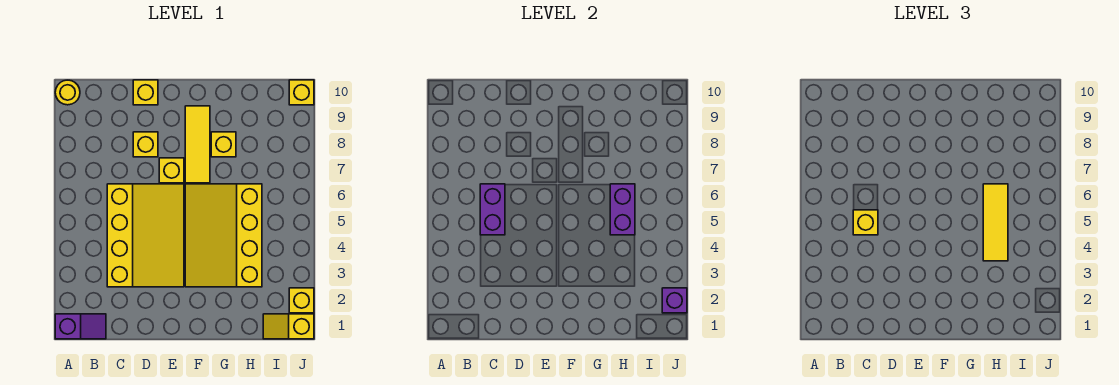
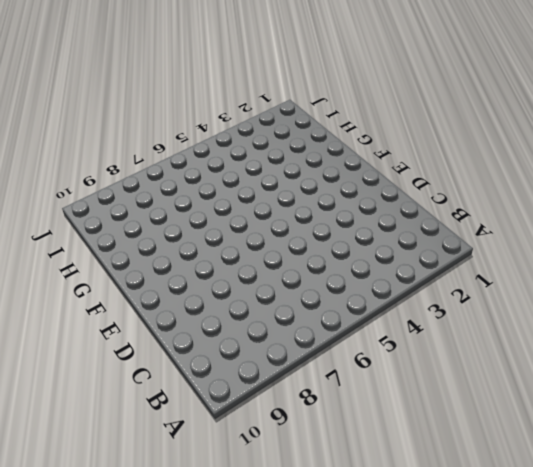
none -> purple 1x2 slope [55,314,106,339]
none -> yellow 1x1 round brick [55,80,80,105]
none -> yellow 3x4 slope [107,184,184,287]

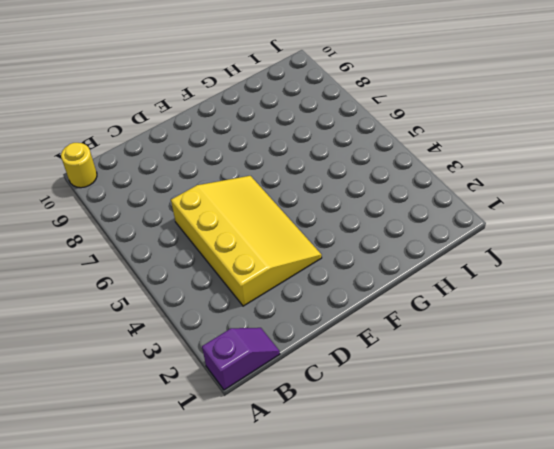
none -> yellow 1x1 brick [133,132,158,157]
none -> yellow 1x1 brick [133,80,158,105]
none -> yellow 1x1 brick [159,158,184,183]

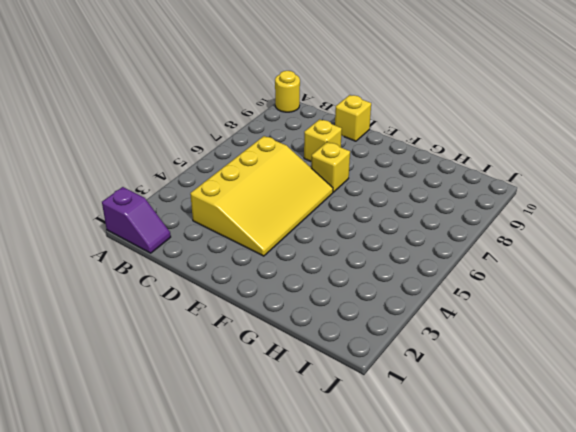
none -> yellow 3x4 slope [185,184,262,287]
none -> yellow 1x3 tile [185,106,210,183]
none -> yellow 1x1 brick [211,132,236,157]

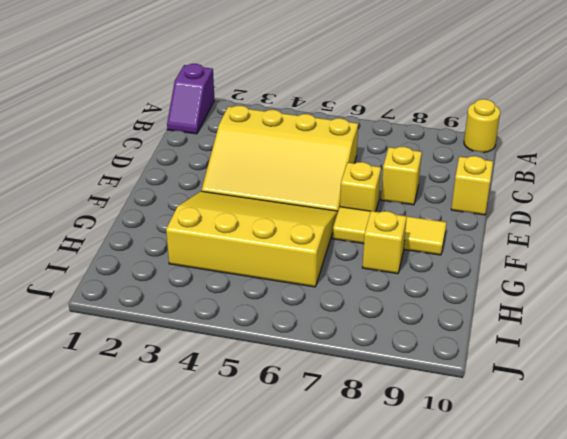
none -> yellow 1x2 slope [263,314,314,339]
none -> yellow 1x1 brick [289,288,314,313]
none -> yellow 1x1 brick [289,80,314,105]

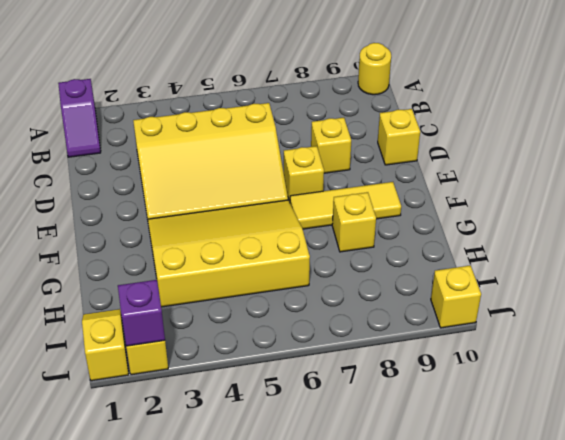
none -> purple 1x2 brick [480,184,505,235]
none -> purple 1x2 brick [610,184,635,235]
none -> yellow 1x1 brick [853,210,878,235]

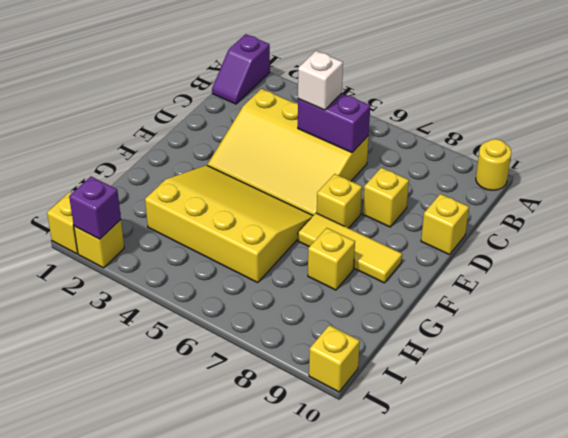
white 1x1 brick [298,51,343,110] -> yellow 1x1 brick [853,210,878,235]
none -> purple 1x2 brick [610,184,635,235]
none -> yellow 1x3 tile [983,184,1008,261]

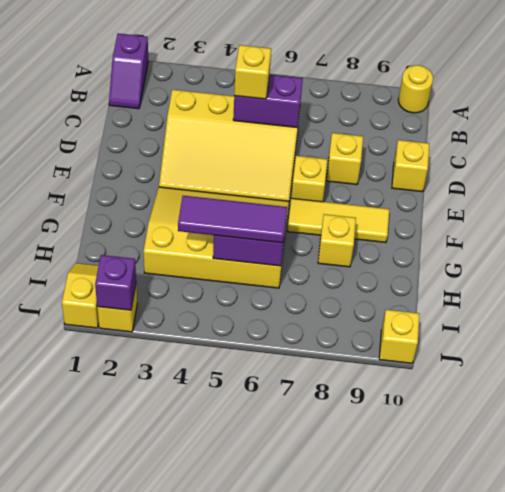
purple 1x3 tile [178,196,287,243] -> yellow 1x3 tile [983,184,1008,261]

